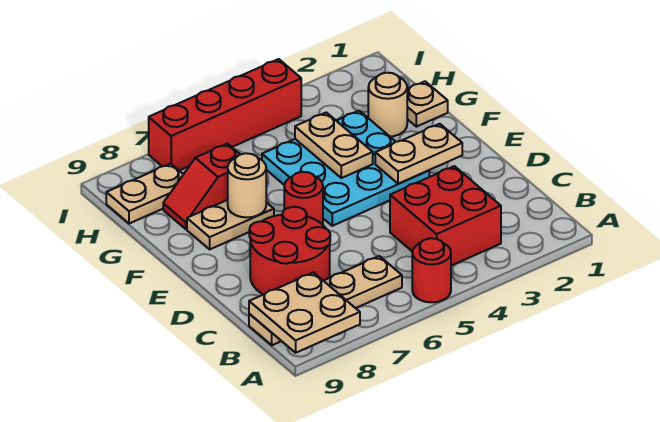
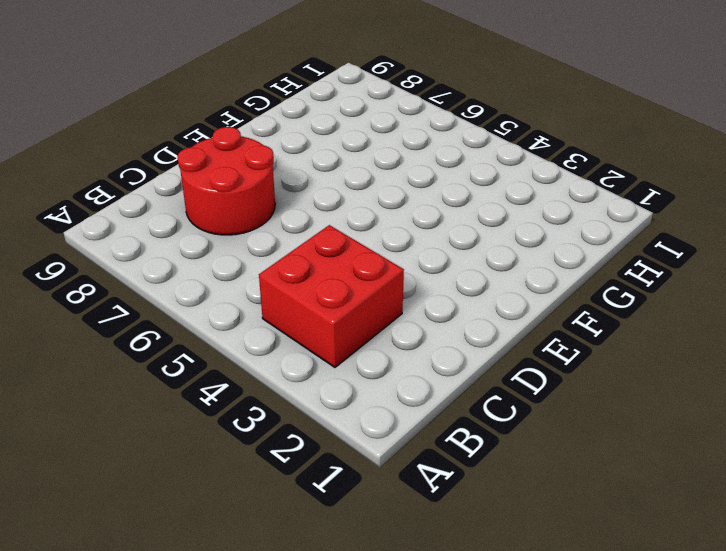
none -> red 1x1 round brick [412,238,451,302]
none -> tan 1x4 plate [249,256,402,345]
none -> cyan 3x3 plate [262,111,429,226]

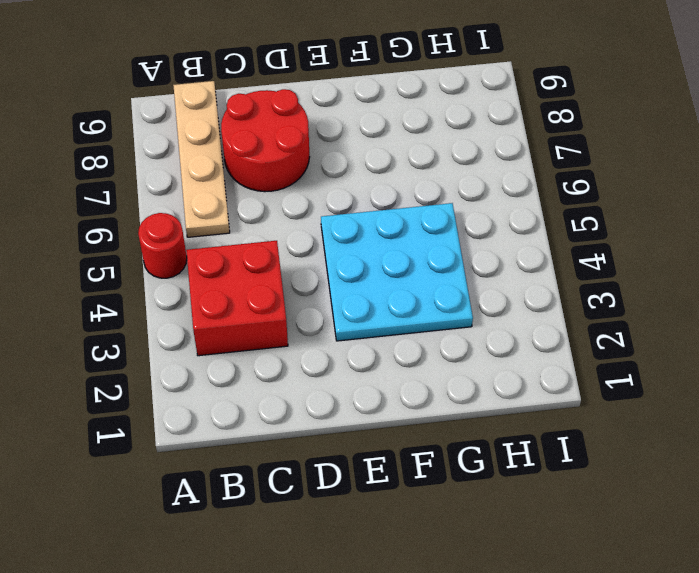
none -> red 1x1 round brick [284,172,323,225]
none -> tan 1x2 plate [187,200,274,249]
none -> tan 1x1 plate [407,81,448,127]

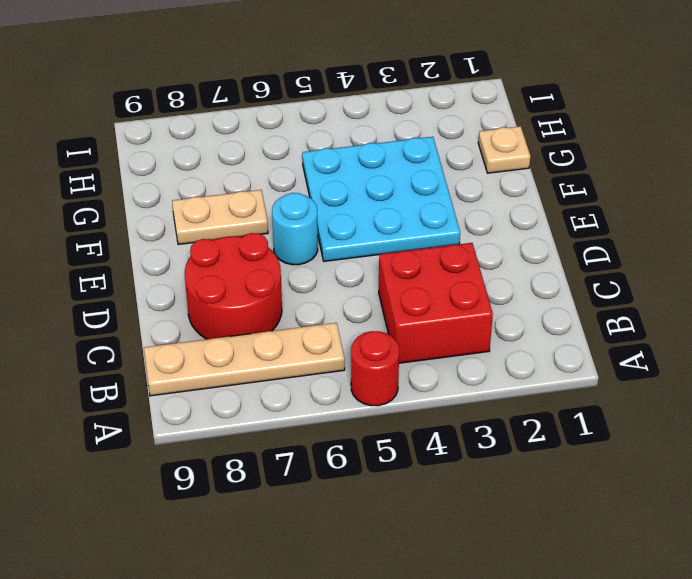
cyan 1x1 round brick [272,193,318,265] -> red 1x1 round brick [284,172,323,225]
none -> tan 1x1 round brick [368,73,407,137]
none -> red 1x2 slope [163,144,240,229]
none -> tan 1x2 plate [106,164,183,224]

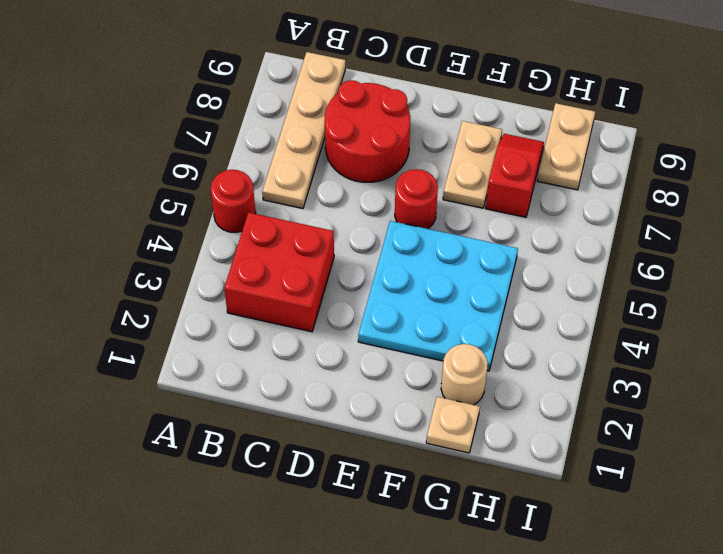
none -> red 1x4 brick [149,59,301,170]
none -> tan 2x2 plate [249,273,360,353]
none -> tan 1x2 plate [375,124,462,184]

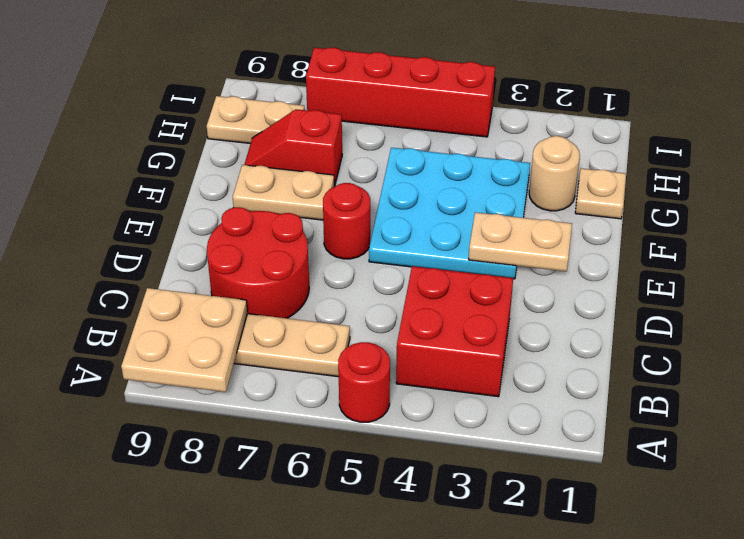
none -> tan 1x2 plate [295,112,373,178]
none -> tan 1x1 round brick [228,153,266,217]

